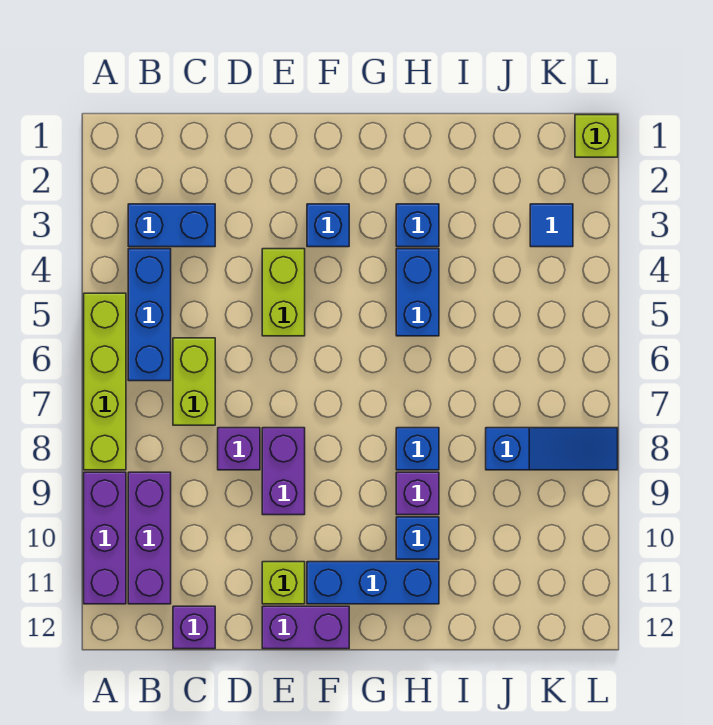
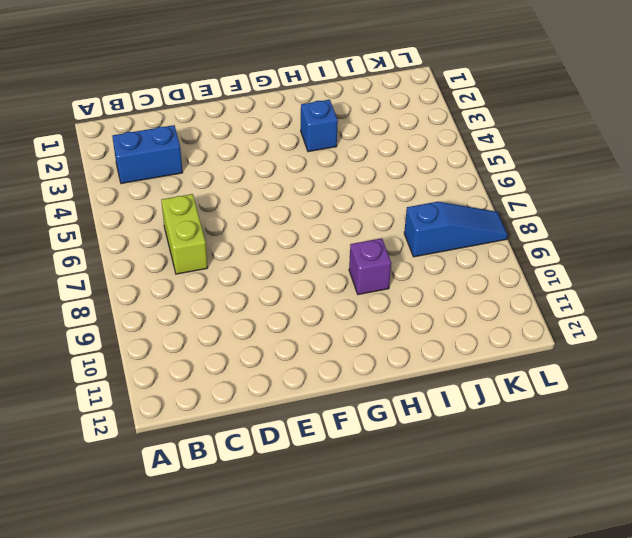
none -> lime 1x4 brick [84,293,126,470]
none -> purple 1x3 brick [84,472,126,604]
none -> blue 1x3 brick [128,249,171,381]

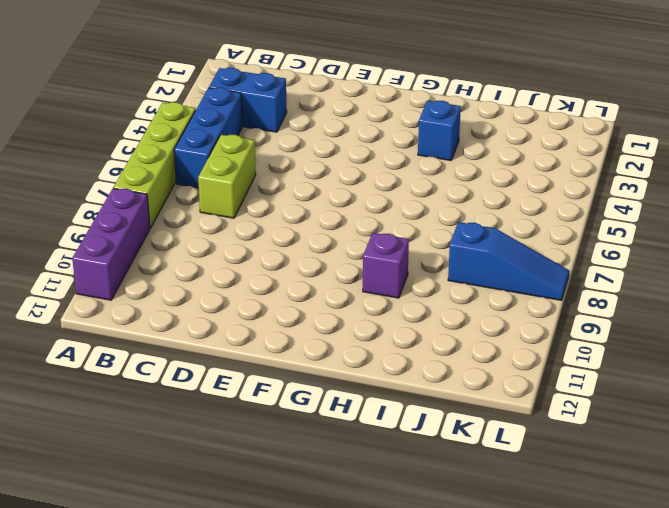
none -> purple 1x3 brick [128,472,171,604]
none -> purple 1x1 brick [173,606,215,649]
none -> purple 1x1 brick [218,428,260,470]

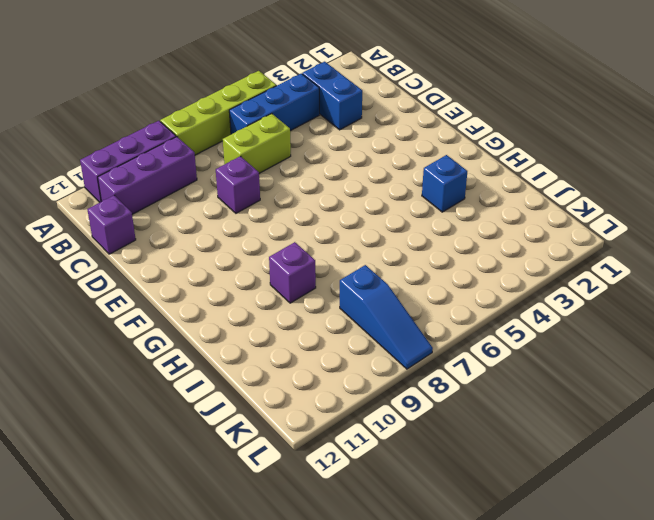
none -> lime 1x2 brick [262,249,305,336]
none -> purple 1x2 brick [262,428,305,515]
none -> lime 1x1 brick [262,562,305,604]

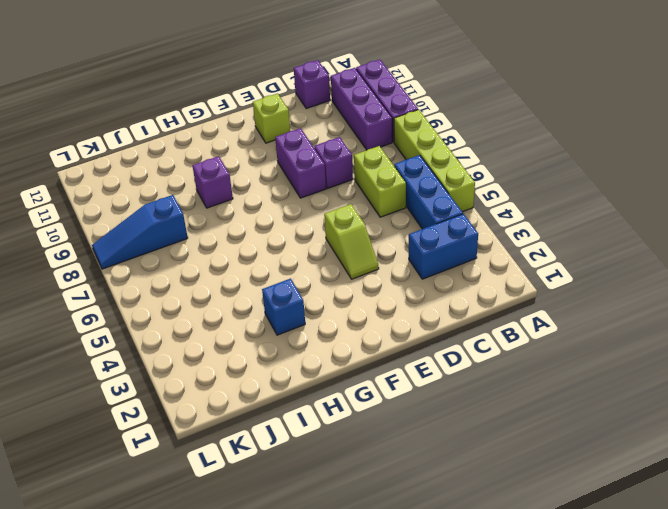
lime 1x2 slope [324,204,379,279] -> lime 1x2 brick [262,249,305,336]
none -> purple 1x2 brick [262,606,349,649]
none -> blue 1x1 brick [307,204,349,247]
none -> blue 1x3 brick [307,562,439,604]

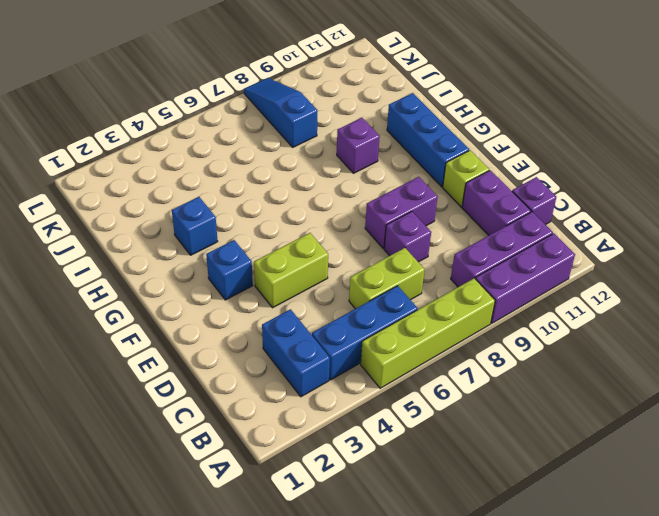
purple 1x2 brick [462,170,531,235] -> purple 1x2 brick moved to [262,606,349,649]
none -> blue 1x2 brick [396,249,439,336]
none -> blue 1x1 brick [396,428,439,470]
none -> blue 1x1 brick [396,517,439,559]

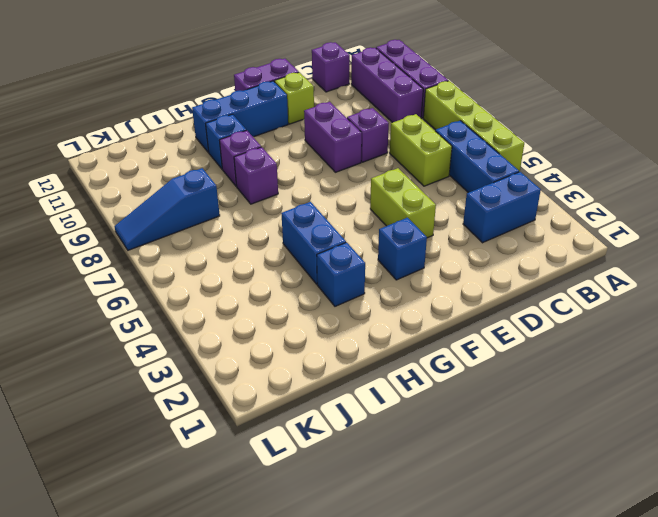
purple 1x1 brick [234,147,278,204] -> blue 1x1 brick [396,428,439,470]
none -> blue 1x1 tile [530,204,573,247]
none -> lime 1x1 brick [575,115,618,157]

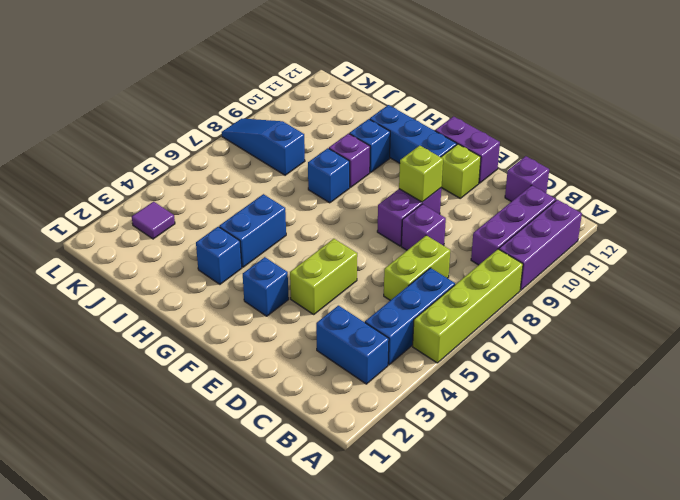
lime 1x1 brick [399,146,443,202] -> lime 1x1 brick moved to [575,115,618,157]
purple 1x1 tile [132,202,175,239] -> blue 1x1 tile [530,204,573,247]

